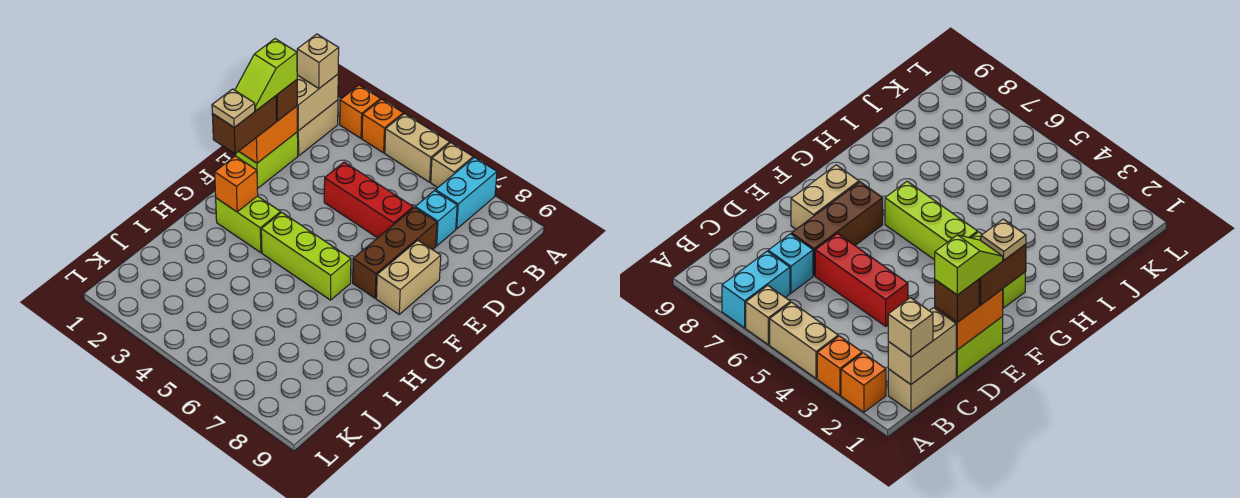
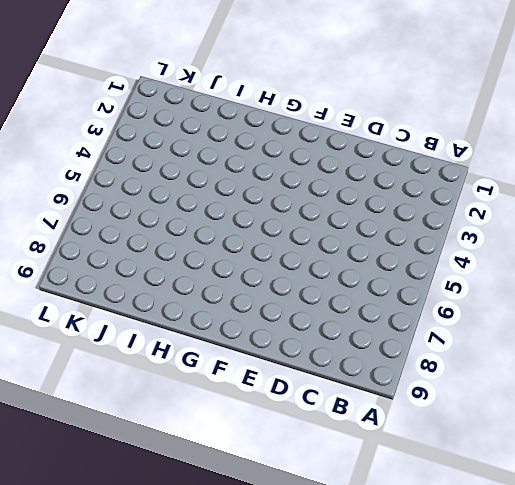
none -> orange 1x1 brick [340,85,380,138]
none -> orange 1x1 brick [362,99,403,153]
none -> tan 1x2 brick [385,114,450,182]

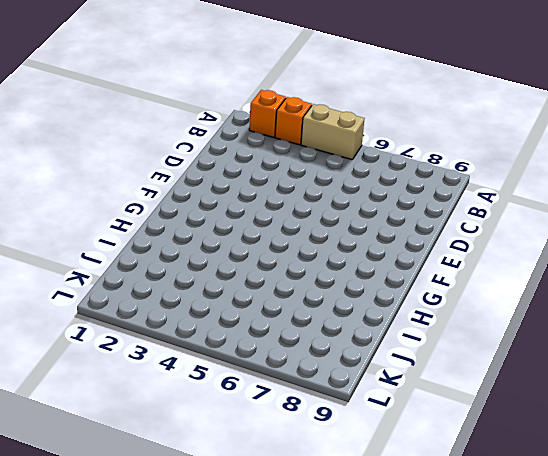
none -> tan 1x1 brick [431,143,473,187]
none -> cyan 1x2 brick [435,157,497,229]
none -> tan 1x2 brick [297,100,338,156]

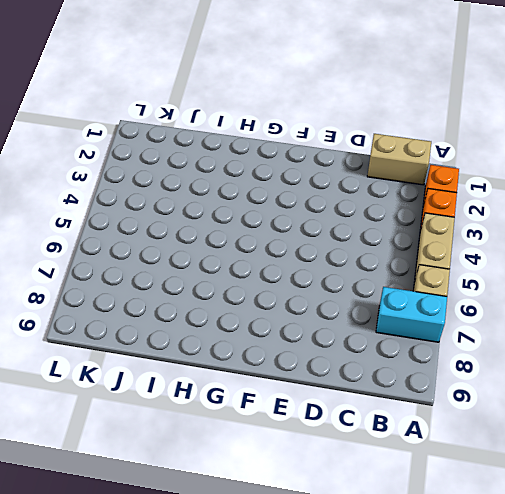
none -> cyan 1x1 brick [415,191,457,246]
none -> lime 1x2 brick [236,132,298,188]
none -> red 1x3 brick [324,162,413,238]

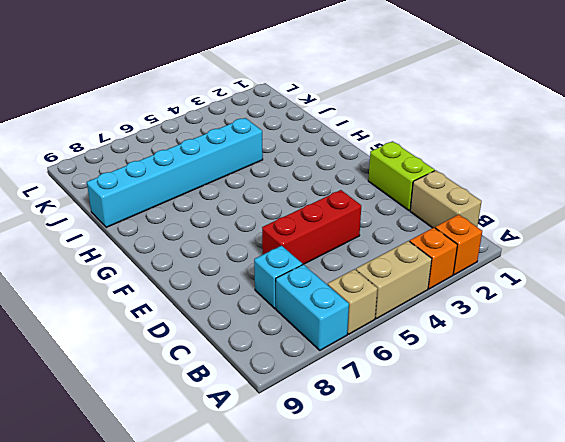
cyan 1x6 brick [87,118,263,227] -> none
none -> brown 1x3 brick [353,207,437,298]
none -> tan 1x2 brick [376,240,441,314]
none -> lime 1x2 brick [216,196,281,252]

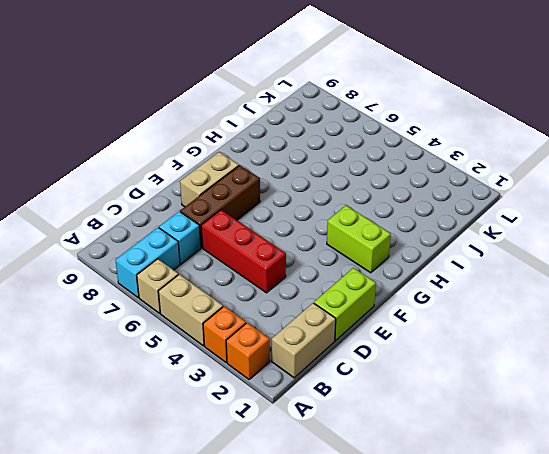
none -> lime 1x3 brick [261,212,351,300]
none -> tan 1x2 brick [297,74,338,131]
none -> orange 1x2 brick [239,106,297,163]

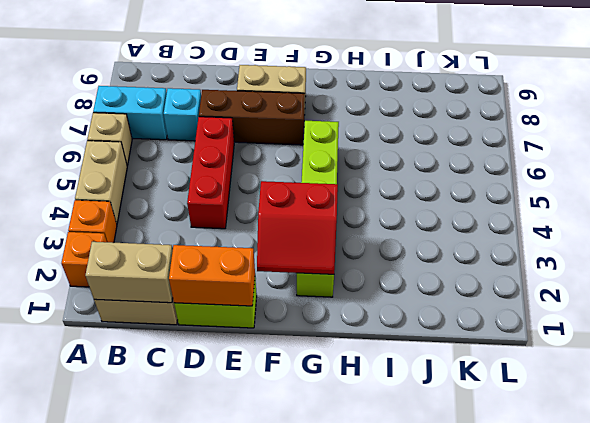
red 2x2 slope [257,181,338,274] -> orange 1x1 brick [215,156,258,212]
none -> tan 1x1 brick [297,34,339,88]
none -> brown 1x1 brick [276,80,297,121]
none -> brown 1x2 brick [212,96,276,154]

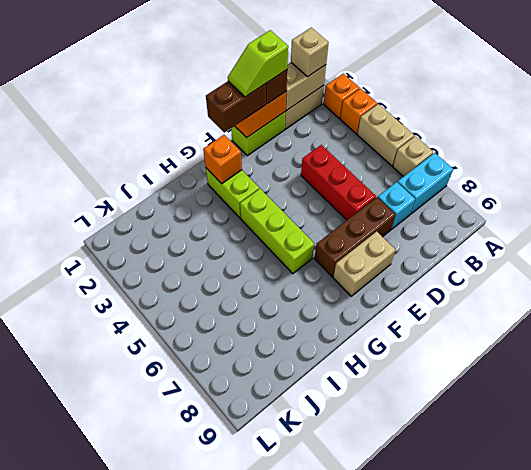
none -> tan 1x1 plate [212,89,255,127]

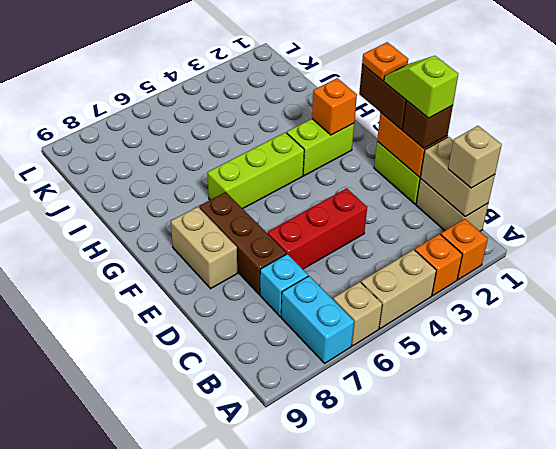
orange 1x1 plate [362,42,408,81] -> tan 1x1 plate [212,89,255,127]

